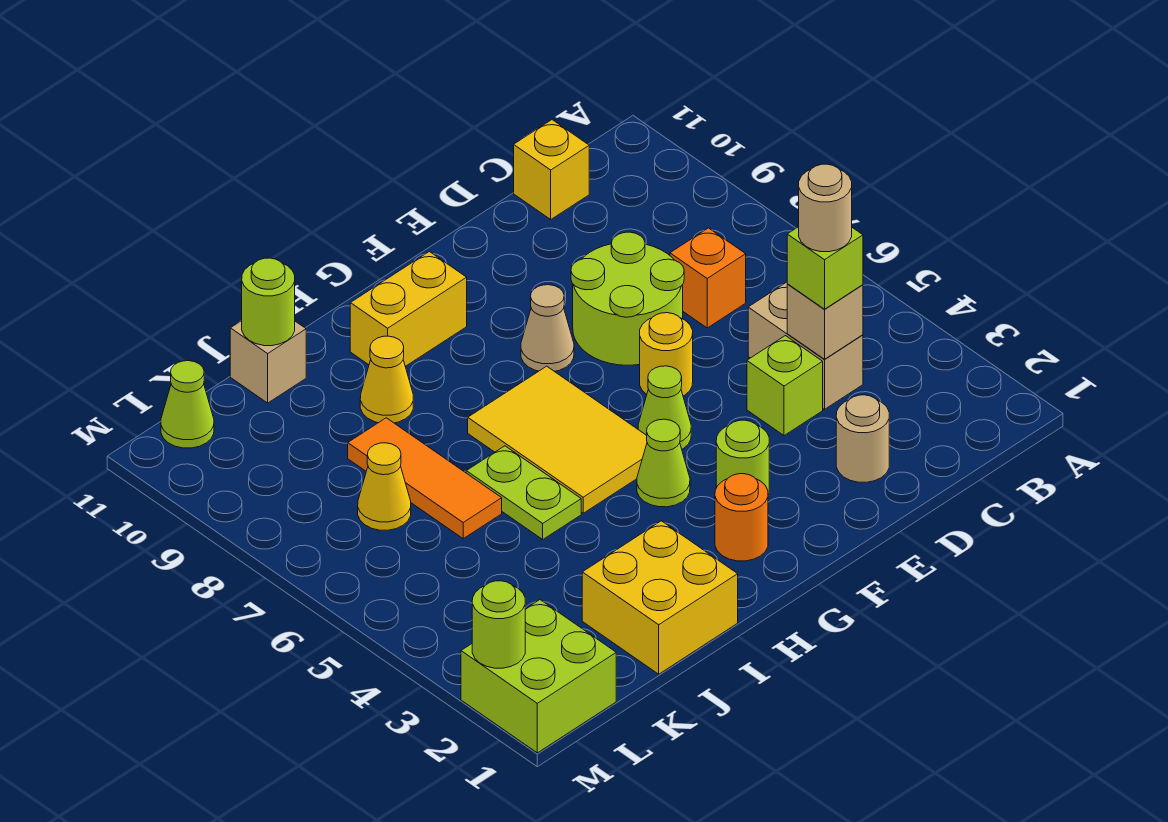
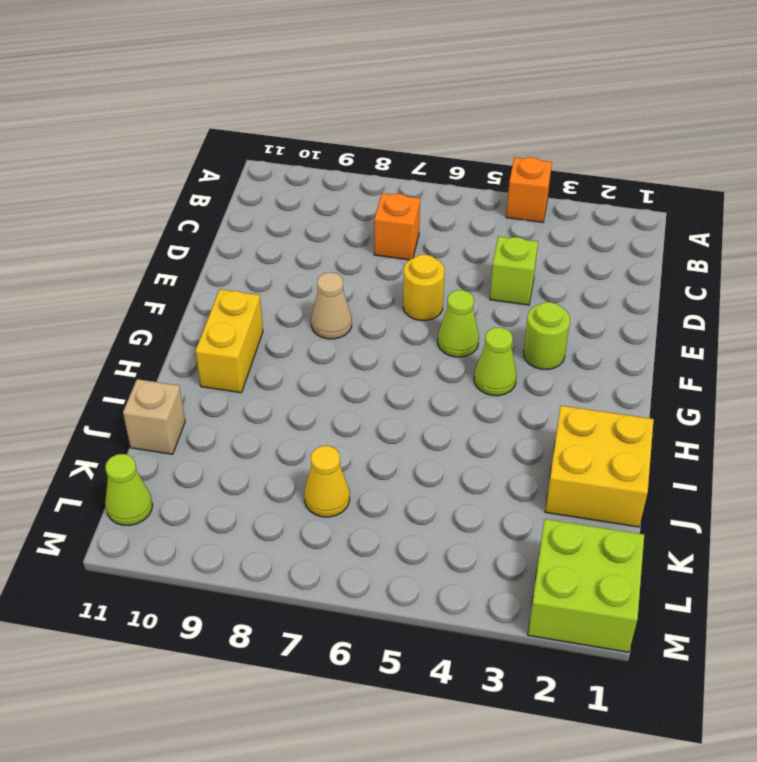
orange 1x1 brick [506,157,552,222] -> none
none -> tan 1x2 brick [748,282,863,409]
none -> yellow 1x1 brick [514,120,589,219]
none -> tan 1x1 round brick [836,395,889,482]

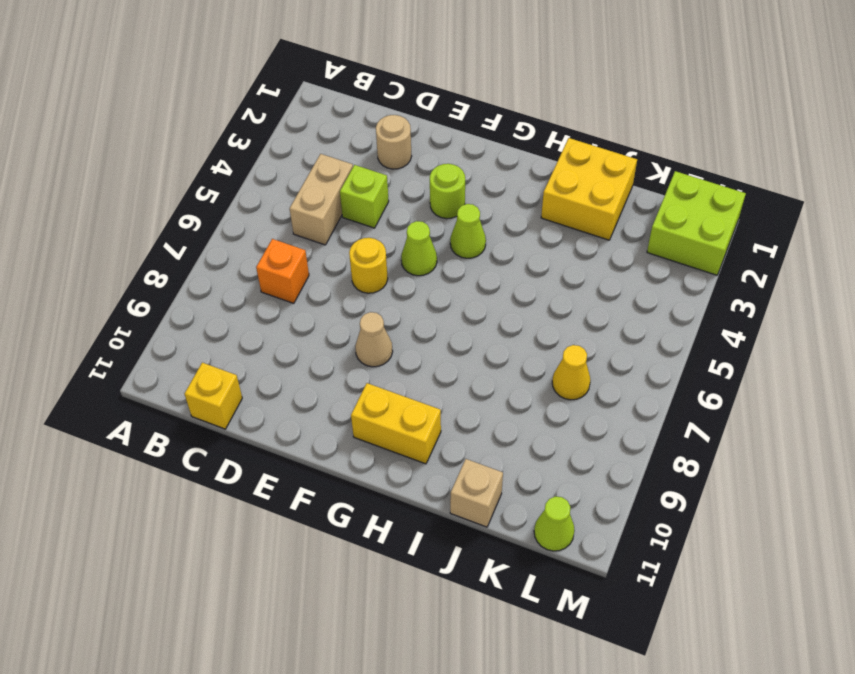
none -> lime 2x2 round brick [571,232,684,365]
none -> orange 1x1 round brick [715,474,768,561]
none -> yellow 2x3 tile [468,366,647,513]

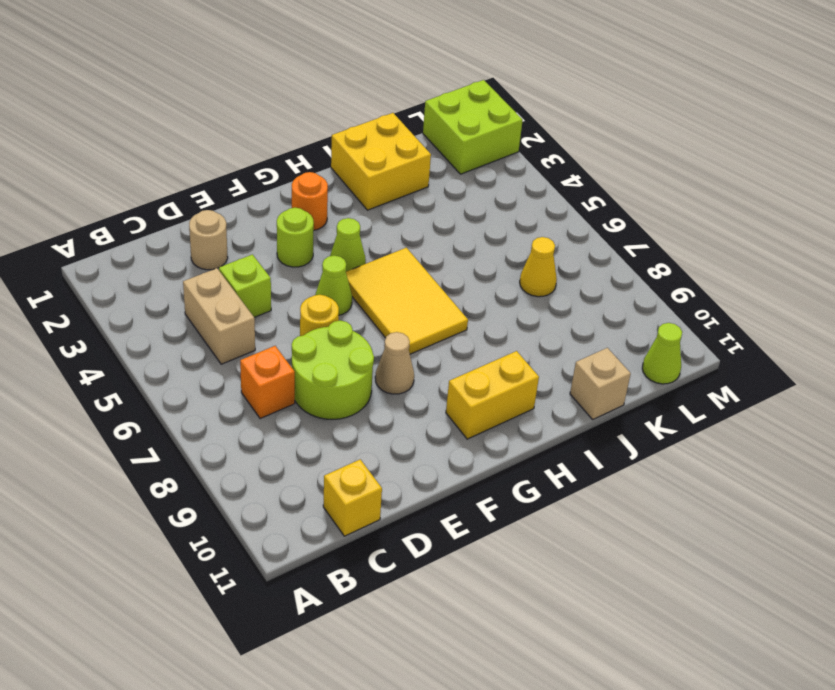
none -> lime 1x2 plate [466,446,581,539]
none -> yellow 1x1 cone [360,336,413,423]
none -> orange 1x3 tile [348,418,502,539]

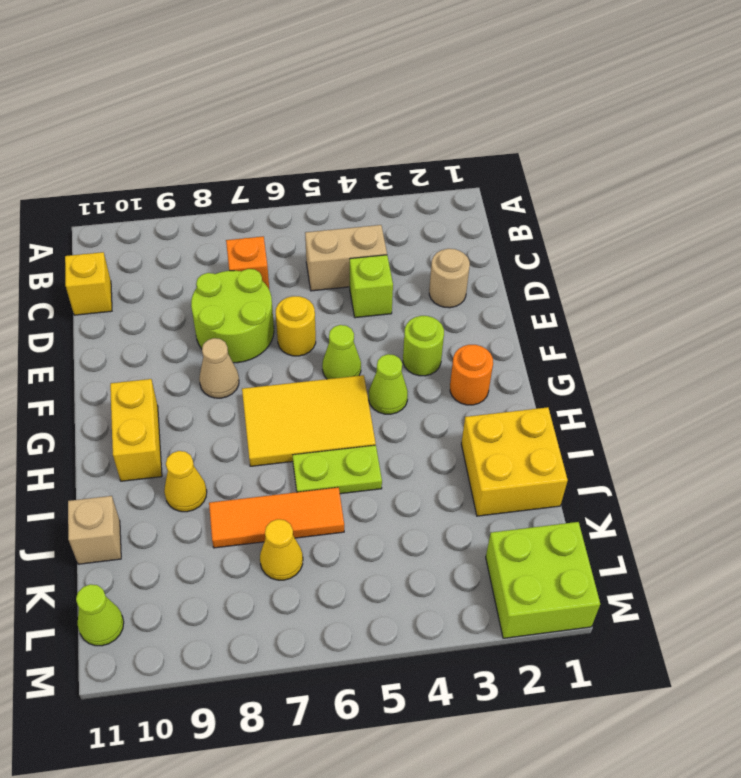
none -> tan 1x1 brick [787,284,863,359]
none -> lime 1x1 round brick [242,258,295,346]
none -> lime 1x1 round brick [472,581,525,668]

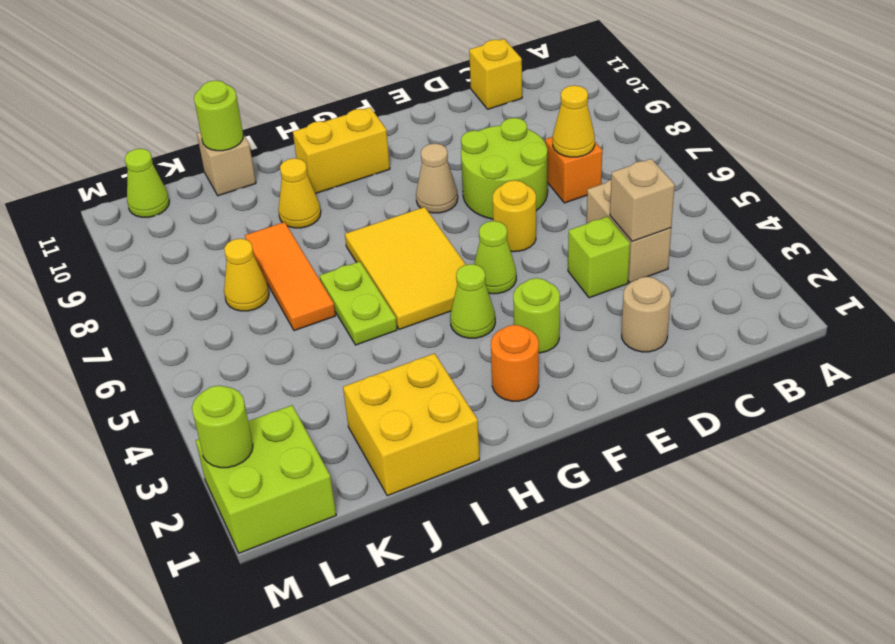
yellow 1x1 cone [553,85,595,157] -> none
none -> lime 1x1 brick [787,227,863,309]
none -> tan 1x1 round brick [799,164,852,252]

